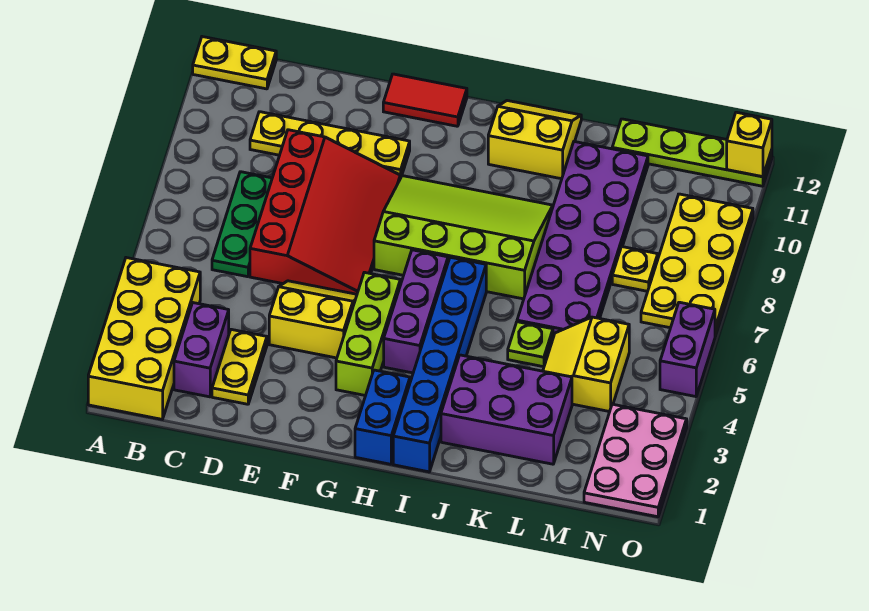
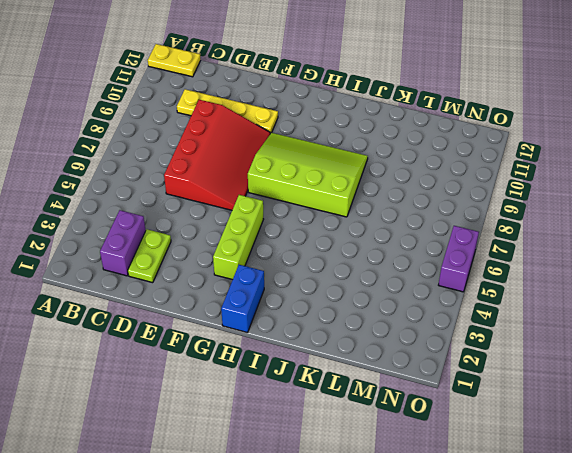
lime 1x2 plate [128,229,171,283] -> yellow 1x2 plate [212,329,267,404]
none -> yellow 2x4 brick [88,258,200,419]
none -> green 1x3 plate [212,172,272,277]
none -> yellow 2x2 slope [269,281,357,358]

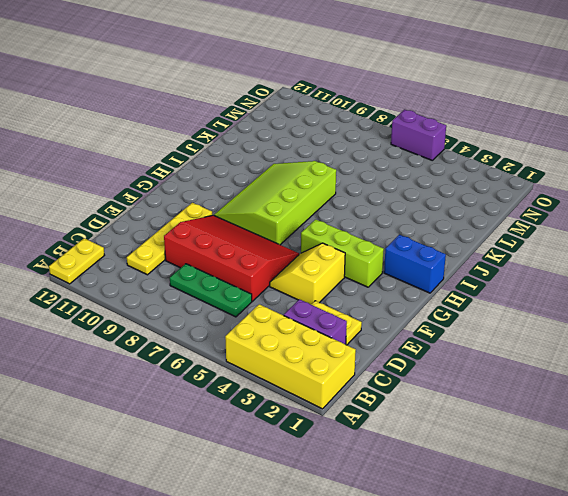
none -> red 1x2 tile [383,74,467,126]
none -> purple 1x3 brick [384,250,448,373]
none -> blue 1x6 brick [393,257,486,472]

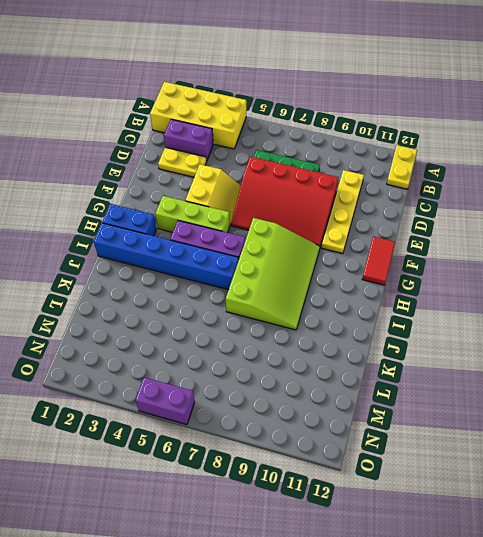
none -> yellow 2x2 slope [488,101,581,179]
none -> purple 2x3 brick [441,355,572,464]
none -> lime 1x1 plate [508,322,553,367]

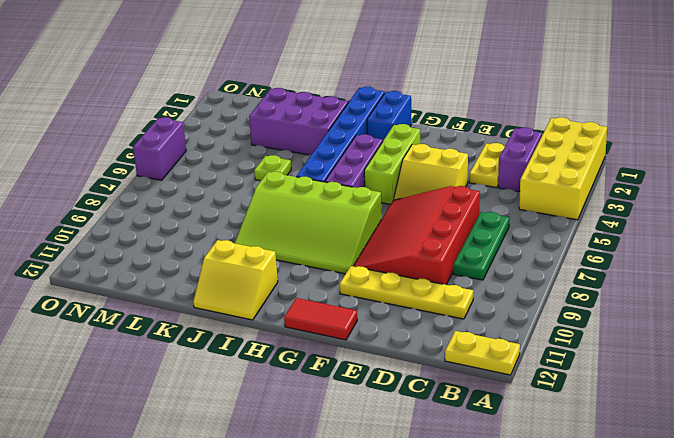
none -> purple 2x6 plate [517,141,648,337]
none -> yellow 2x2 slope [543,317,629,412]
none -> lime 1x4 plate [612,119,772,186]

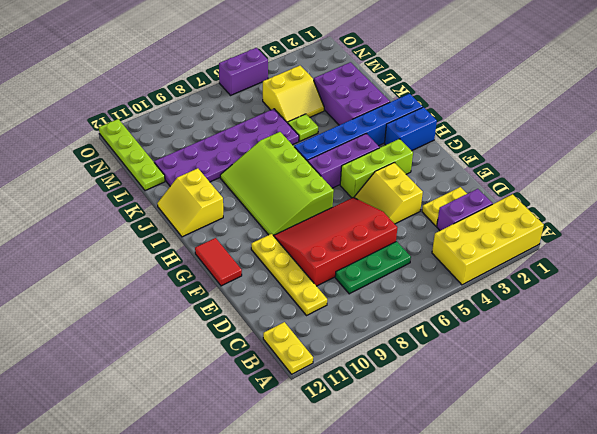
none -> yellow 1x1 plate [612,247,658,291]
none -> pink 2x3 plate [584,404,687,517]
none -> yellow 2x4 plate [641,194,753,336]

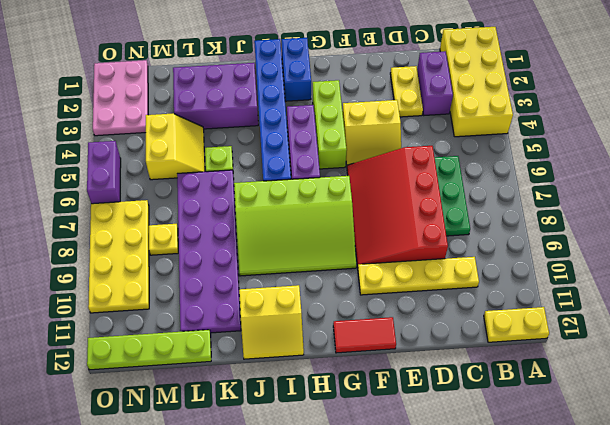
none -> yellow 1x1 brick [727,112,772,177]

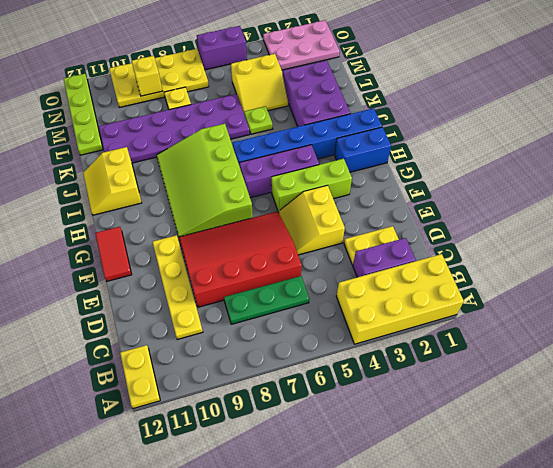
yellow 1x1 brick [132,56,162,96] -> yellow 1x1 brick moved to [727,112,772,177]

